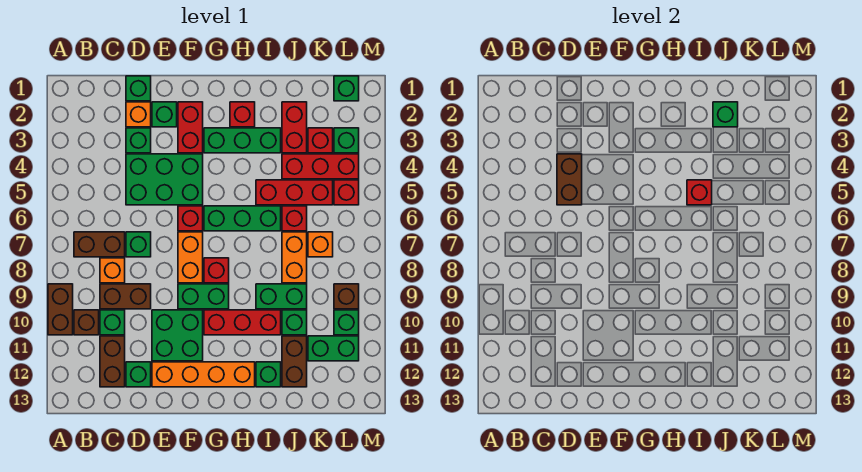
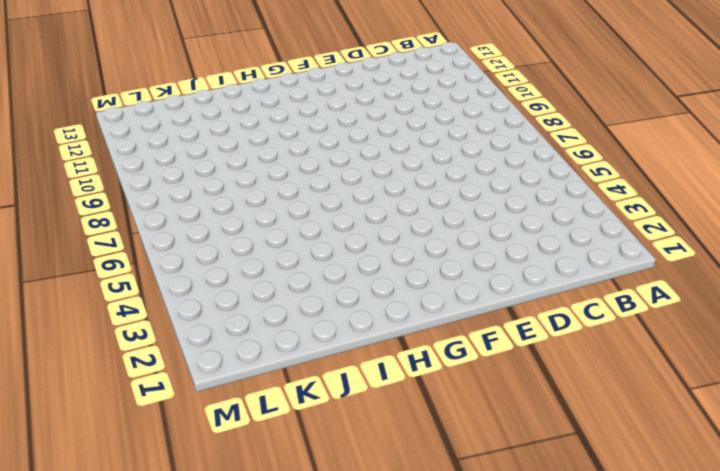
none -> brown 1x2 brick [48,284,73,335]
none -> brown 1x2 brick [74,232,125,257]
none -> brown 1x1 brick [74,310,99,335]
none -> orange 1x1 brick [100,258,125,283]

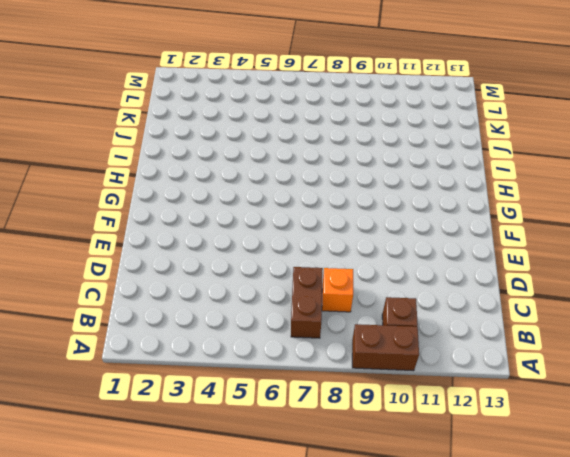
none -> brown 1x2 brick [100,284,151,309]
none -> green 1x1 brick [100,310,125,335]
none -> brown 1x2 brick [100,336,125,387]
none -> green 1x1 brick [126,76,151,101]

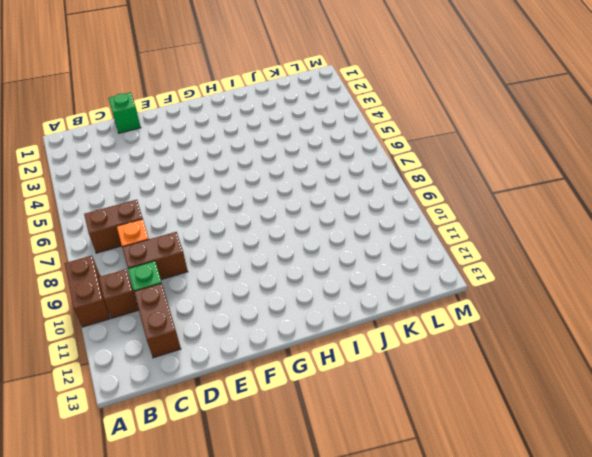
none -> orange 1x1 brick [126,102,151,127]
none -> green 1x1 brick [126,128,151,153]
none -> green 2x3 brick [126,154,203,205]
none -> green 1x1 brick [126,232,151,257]

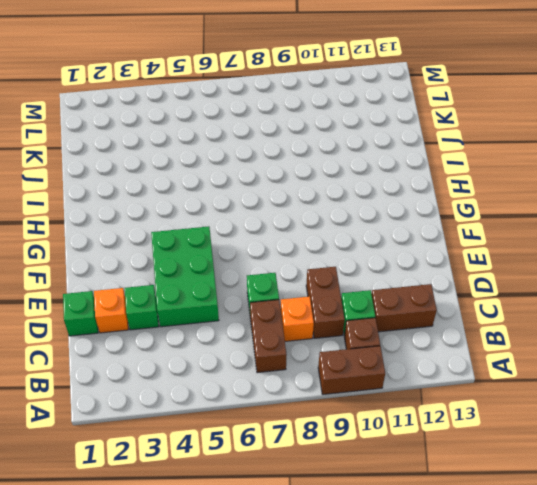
none -> green 1x1 brick [126,362,151,387]
none -> green 1x1 brick [152,102,177,127]
none -> green 2x2 brick [152,310,203,361]
none -> orange 1x4 brick [152,362,255,387]

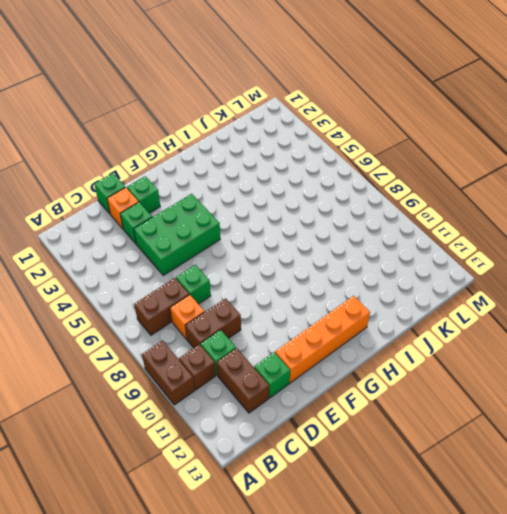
none -> green 2x2 brick [152,310,203,361]
none -> red 1x2 brick [178,102,203,153]
none -> red 1x1 brick [178,206,203,231]
none -> orange 1x2 brick [178,232,203,283]

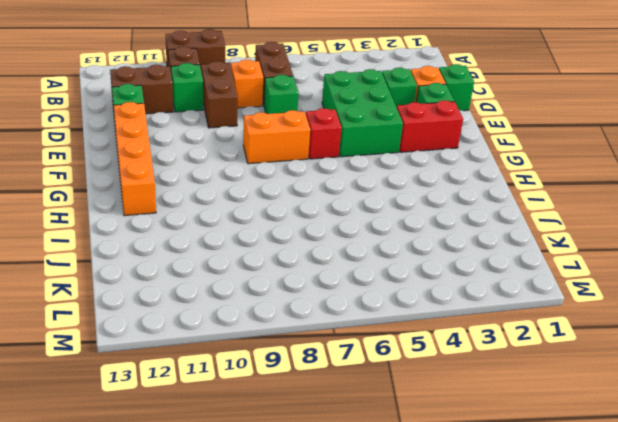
none -> green 2x2 brick [152,310,203,361]
none -> green 1x2 brick [178,284,229,309]
none -> green 1x3 brick [204,128,281,153]
none -> green 1x3 brick [204,206,281,231]

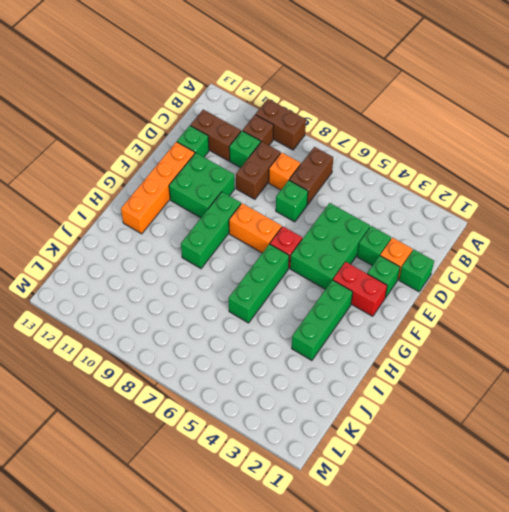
green 1x3 brick [181,192,241,268] -> green 1x2 brick [178,284,229,309]
none -> red 1x1 brick [204,258,229,283]
none -> red 1x3 brick [204,310,281,335]
none -> red 1x1 brick [230,102,255,127]
none -> red 1x3 brick [256,180,333,205]

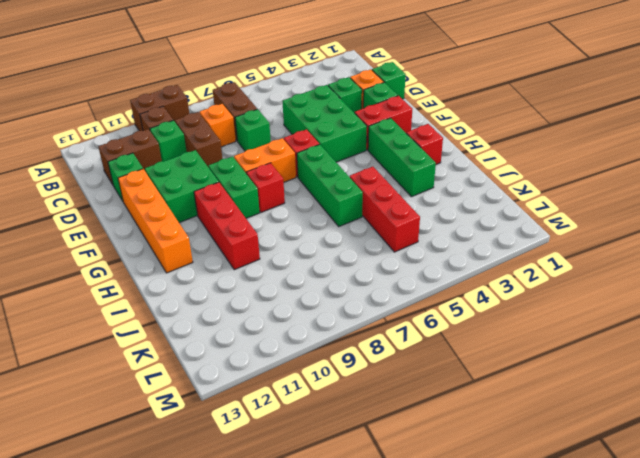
none -> green 1x2 brick [256,284,307,309]
none -> green 1x1 brick [256,362,281,387]
none -> red 1x2 brick [282,102,307,153]
none -> red 1x3 brick [282,154,359,179]

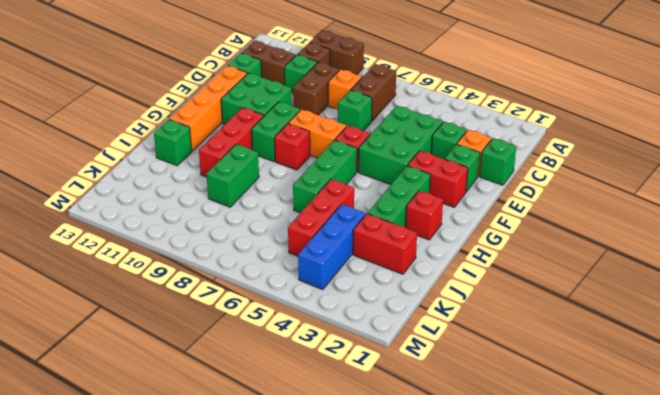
blue 1x3 brick [298,204,366,290] -> red 1x3 brick [282,154,359,179]
none -> red 1x1 brick [282,206,307,231]
none -> orange 1x2 brick [282,232,307,283]
none -> green 1x1 brick [282,310,307,335]
none -> brown 1x2 brick [282,336,307,387]

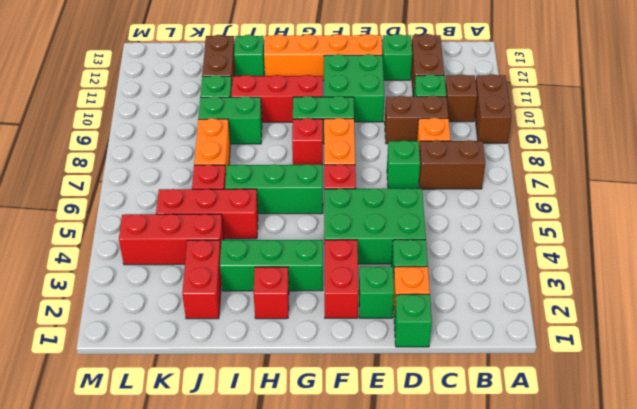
none -> red 1x1 brick [308,128,333,153]
none -> orange 1x1 brick [308,232,333,257]
none -> green 1x2 brick [308,336,359,361]
none -> green 1x1 brick [334,76,359,101]

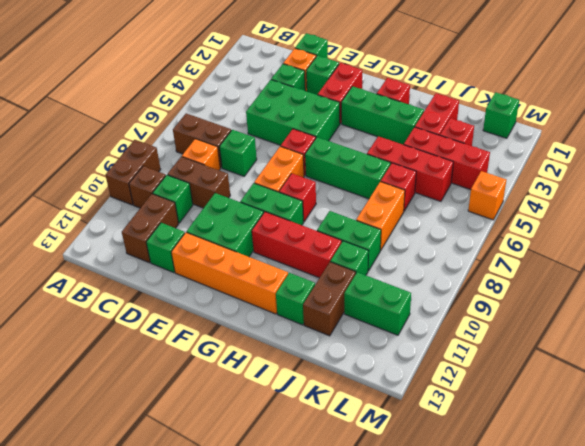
orange 1x1 brick [468,171,506,220] -> orange 1x1 brick moved to [308,232,333,257]
none -> green 1x1 brick [334,128,359,153]
none -> red 1x1 brick [334,180,359,205]
none -> brown 1x1 brick [334,284,359,309]
none -> green 1x1 brick [334,310,359,335]

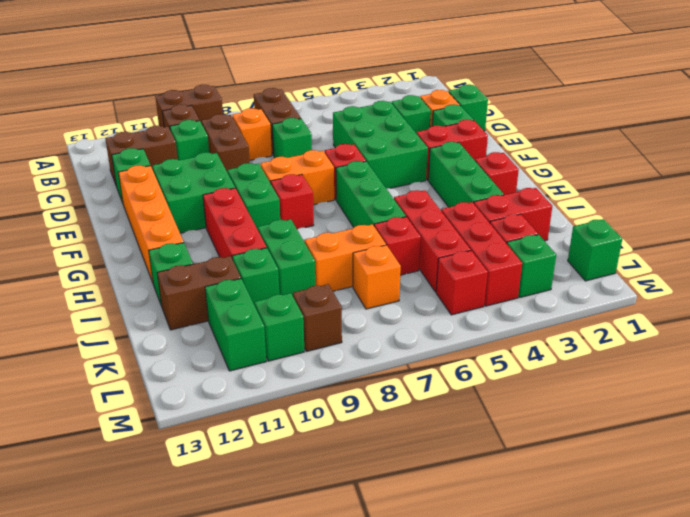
none -> brown 1x2 brick [557,154,582,205]
none -> red 1x1 brick [687,180,712,205]
none -> green 1x1 brick [713,102,738,127]

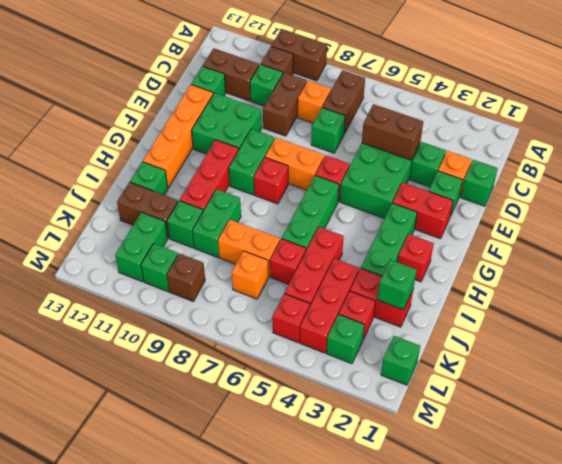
none -> red 1x1 brick [687,180,712,205]

